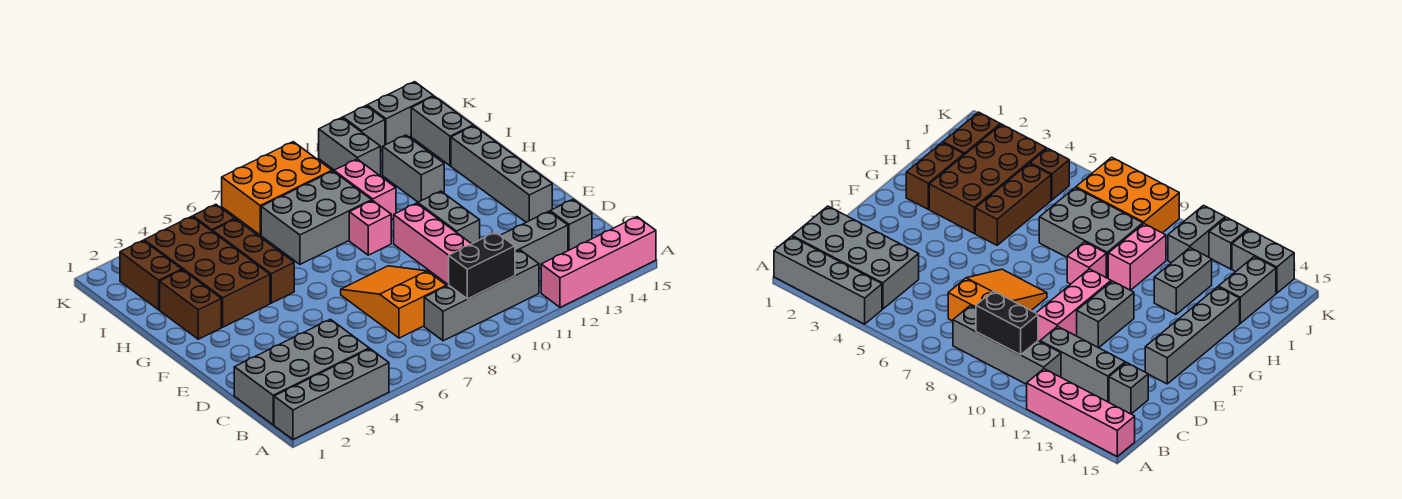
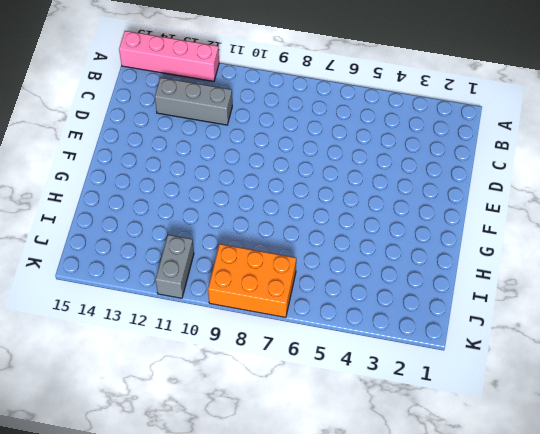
none -> grey 1x4 brick [274,349,389,440]
none -> grey 2x4 brick [234,319,369,425]
none -> grey 1x4 brick [424,250,539,341]

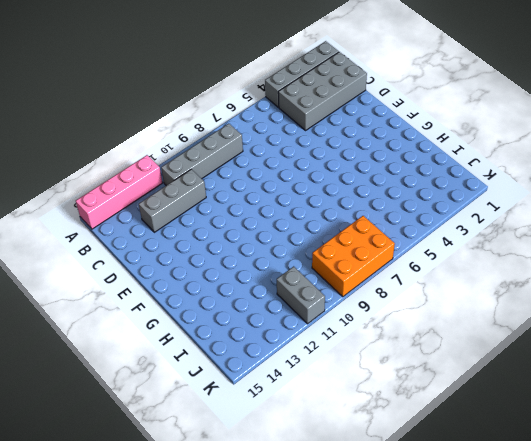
none -> orange 2x3 slope [341,266,446,338]
none -> grey 1x1 brick [550,199,592,251]
none -> pink 1x3 brick [394,203,471,285]

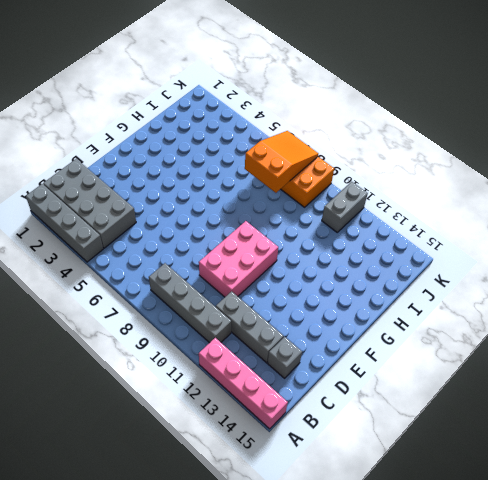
pink 2x3 brick [199,221,278,297] -> pink 1x3 brick [394,203,471,285]
orange 2x3 slope [245,131,318,193] -> orange 2x3 slope moved to [341,266,446,338]
none -> grey 1x2 brick [418,191,480,244]
none -> grey 1x4 brick [451,126,552,222]
none -> brown 1x2 brick [160,270,221,339]

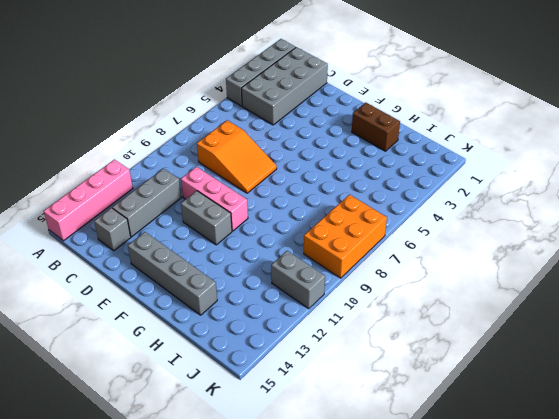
none -> grey 1x4 brick [424,250,539,341]
none -> brown 2x4 brick [144,216,270,327]
none -> brown 1x3 brick [213,219,294,303]

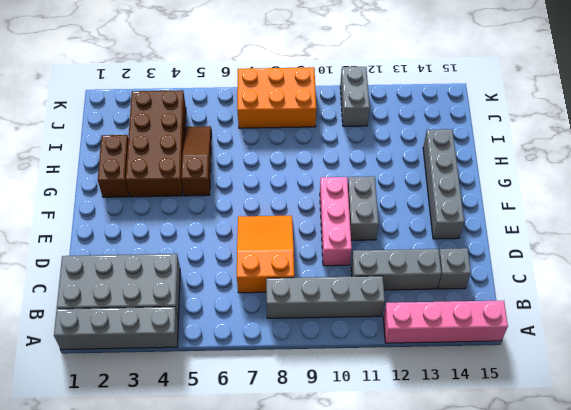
brown 1x3 slope [181,126,211,196] -> brown 1x3 brick [213,219,294,303]
none -> pink 1x1 brick [349,200,391,255]
none -> grey 2x3 brick [261,171,372,264]
none -> pink 1x2 brick [334,159,396,219]

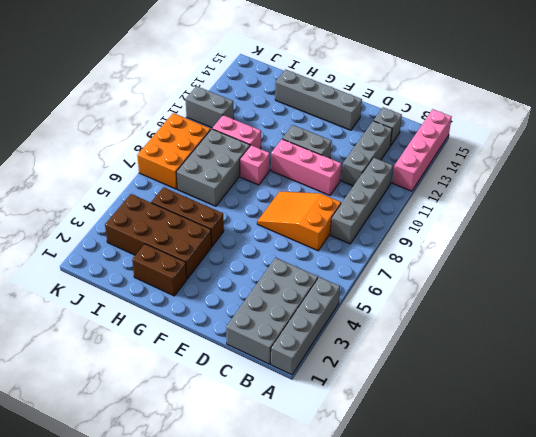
none -> grey 1x2 brick [383,135,444,202]
none -> brown 1x2 brick [120,241,182,310]
none -> grey 1x2 brick [411,96,473,166]

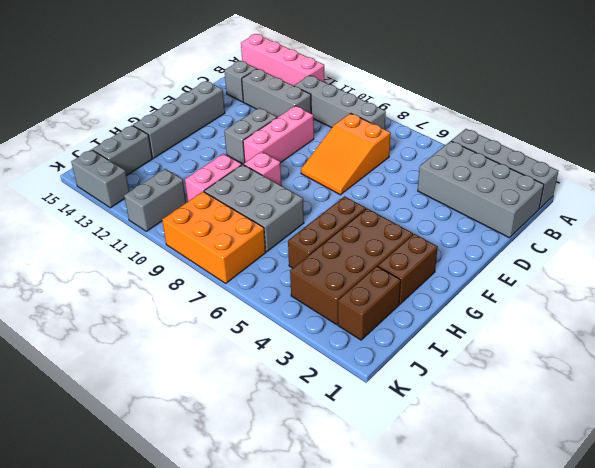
none -> grey 1x2 brick [383,135,444,202]
none -> brown 1x1 brick [193,204,235,232]
none -> grey 1x1 brick [343,106,385,151]

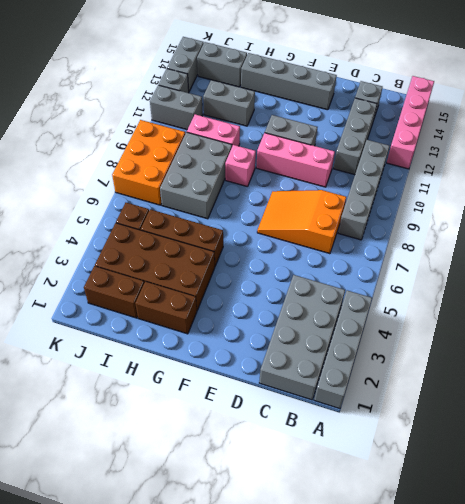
none -> black 1x2 brick [449,232,515,299]

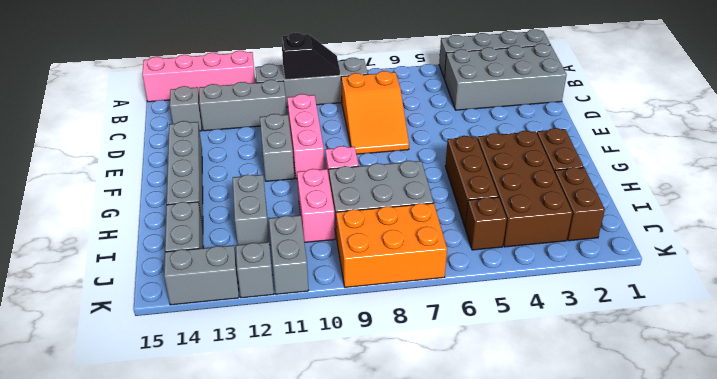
black 1x2 slope [281,33,340,80] -> black 1x2 brick [449,232,515,299]

